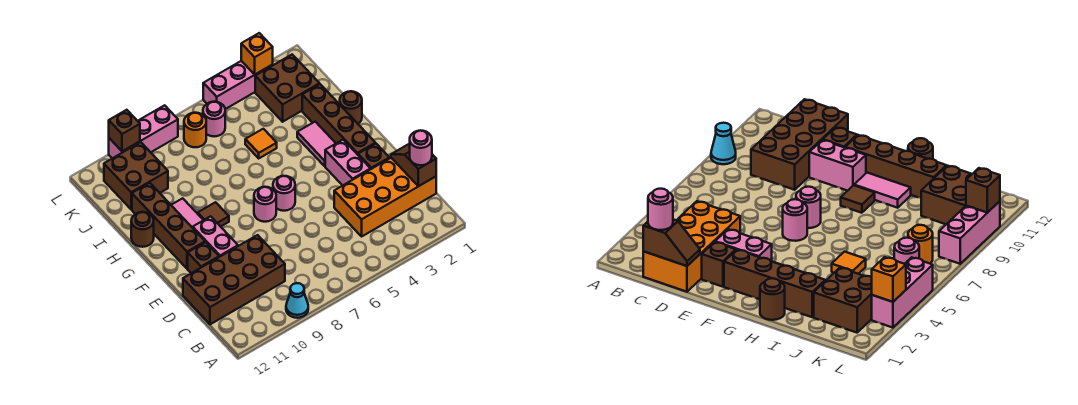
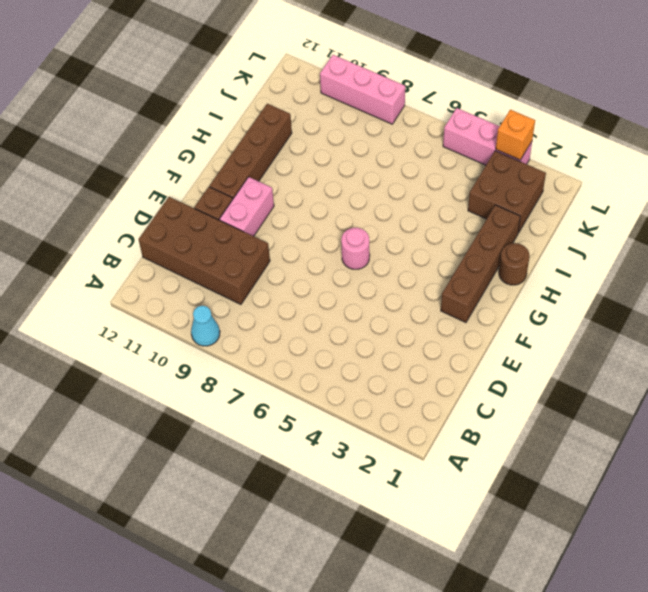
none -> orange 2x4 brick [334,158,436,236]
none -> brown 1x1 brick [358,144,389,169]
none -> pink 1x2 brick [325,140,371,186]

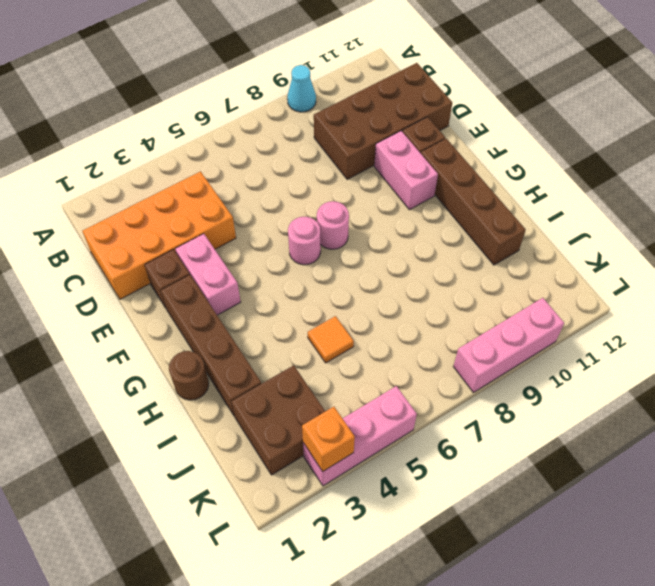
none -> pink 1x2 tile [297,122,336,166]
none -> brown 1x1 tile [198,202,229,227]
none -> pink 1x2 tile [171,198,203,228]

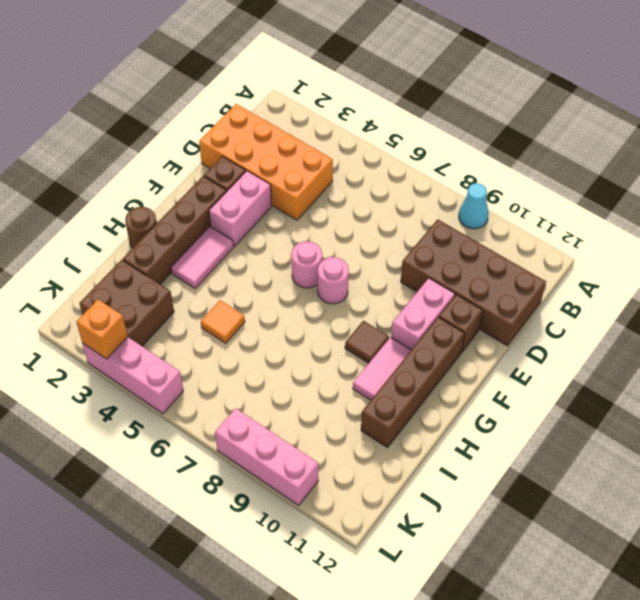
none -> brown 1x1 round brick [131,212,154,247]
none -> brown 2x2 brick [104,142,168,209]
none -> pink 1x1 round brick [203,102,225,137]

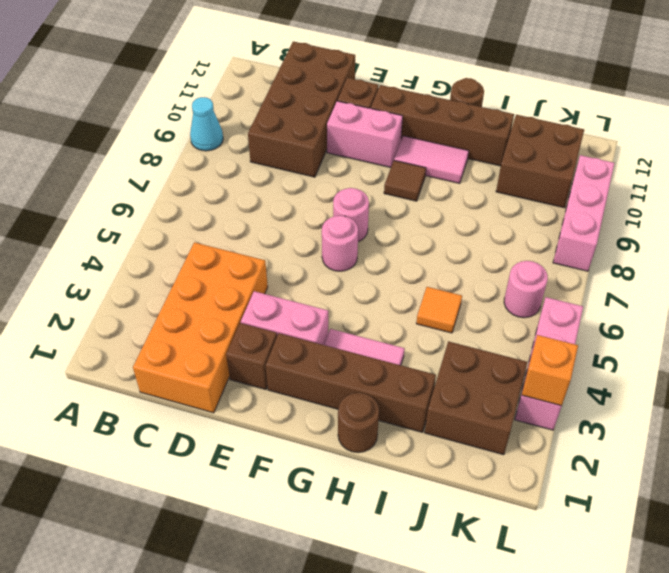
none -> orange 1x1 round brick [184,113,206,147]
none -> brown 1x2 slope [391,144,436,186]
none -> brown 1x1 brick [109,110,140,151]

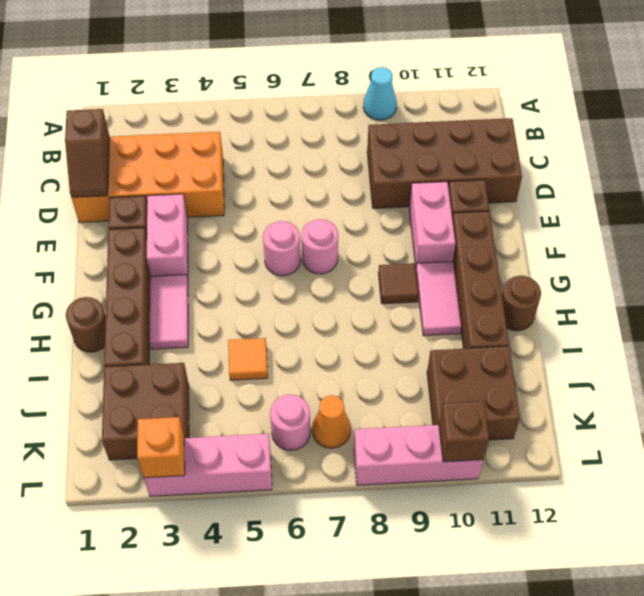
orange 1x1 cone [312,395,351,448] -> orange 1x1 round brick [184,113,206,147]
none -> pink 1x1 round brick [410,131,432,165]

